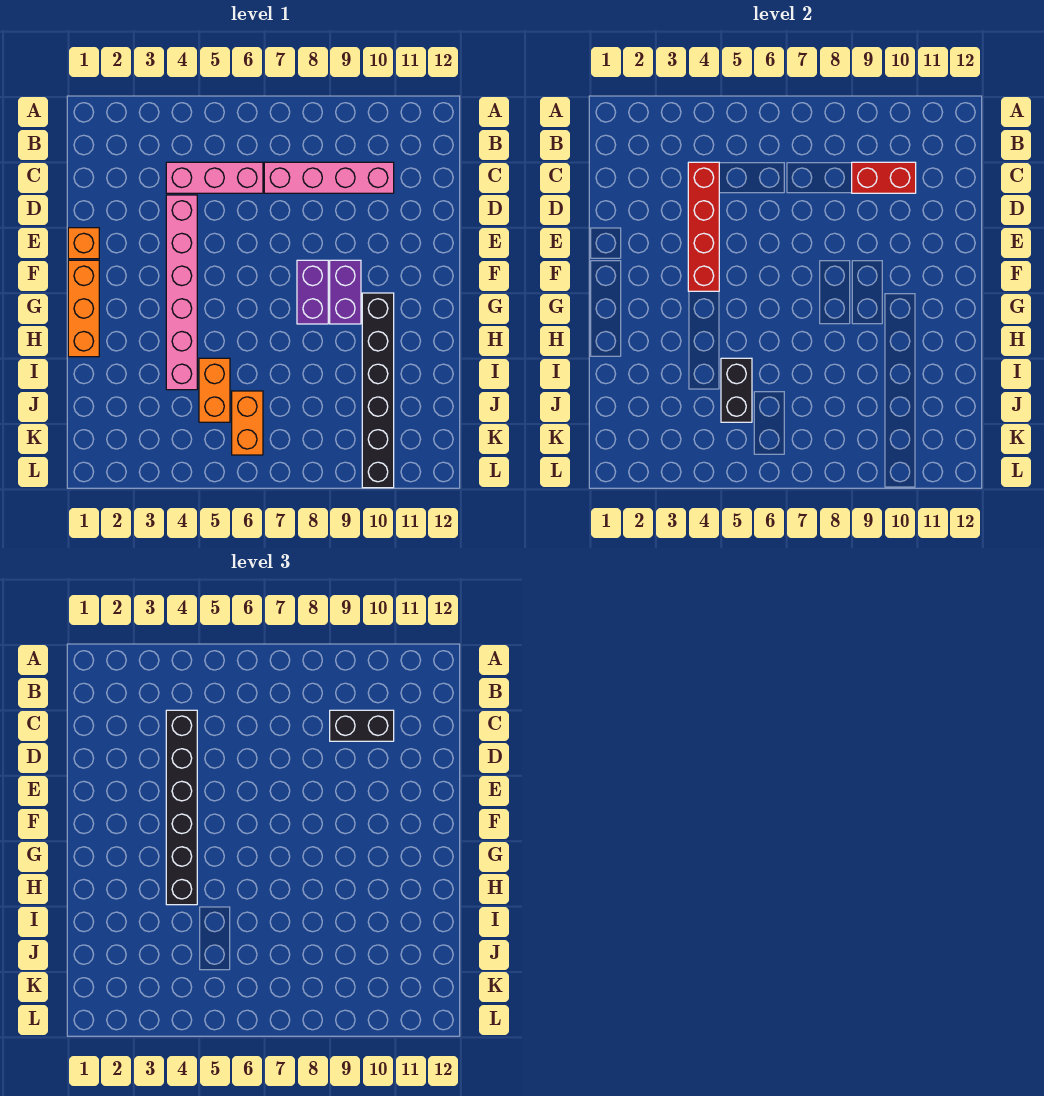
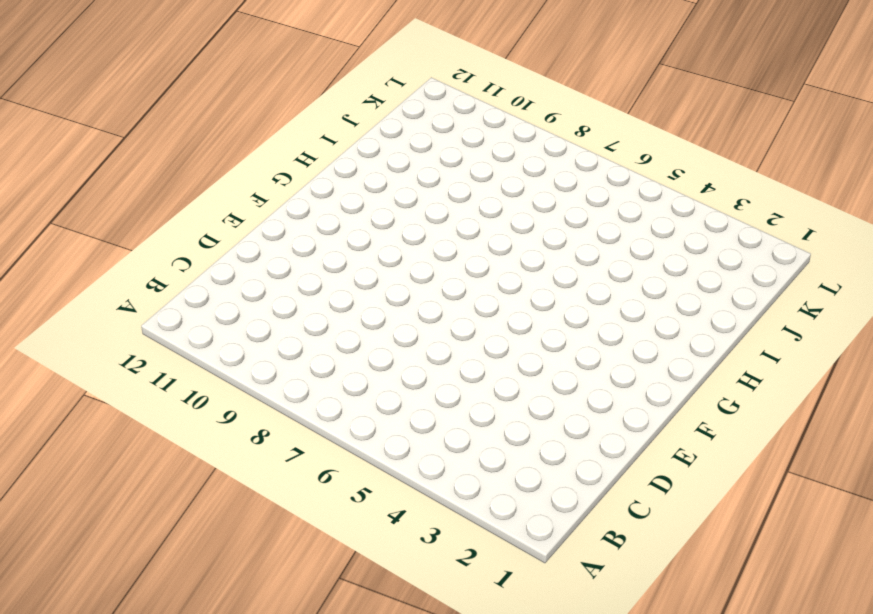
none -> pink 1x3 brick [166,162,263,193]
none -> pink 1x4 brick [264,162,394,193]
none -> pink 1x6 brick [166,195,197,390]

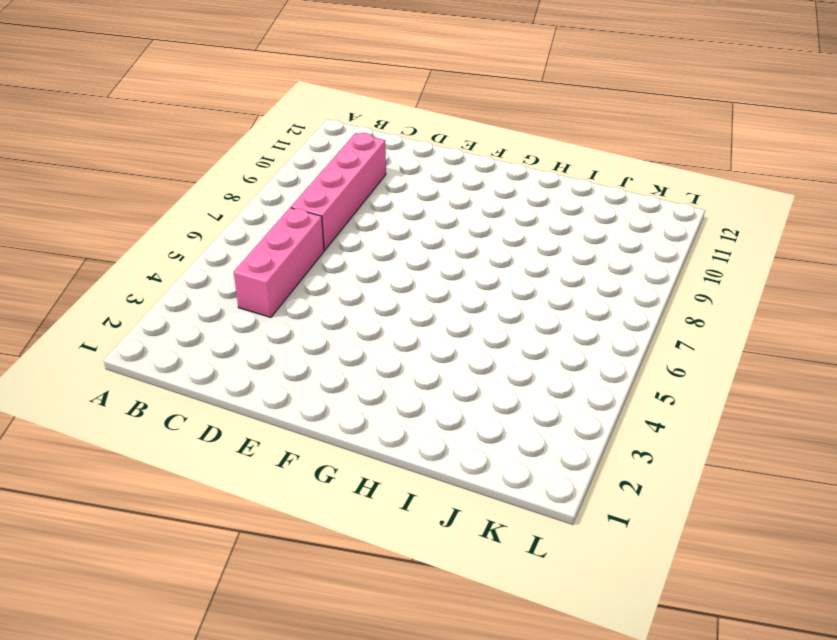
none -> pink 1x6 brick [166,195,197,390]
none -> orange 1x1 brick [68,228,99,259]
none -> orange 1x3 brick [68,260,99,357]

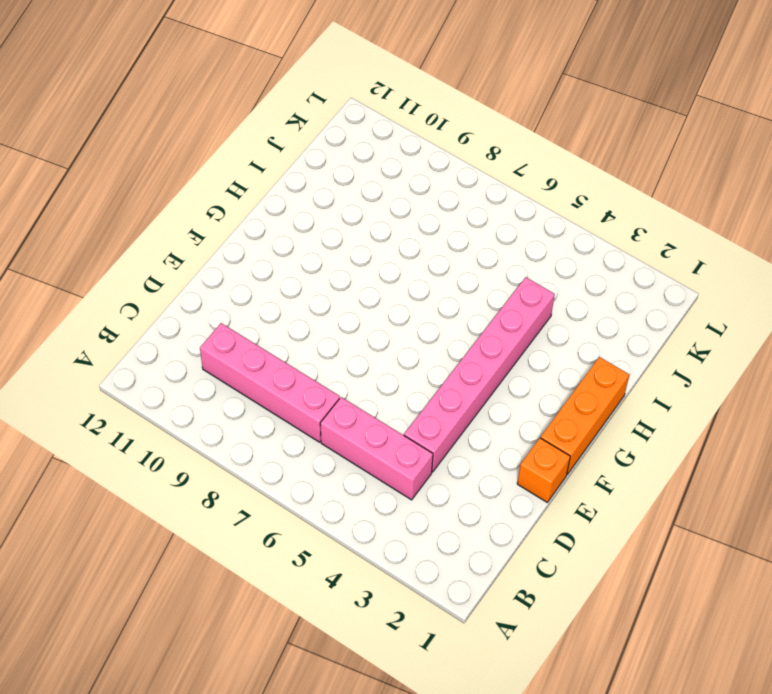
none -> purple 1x2 brick [297,260,328,324]
none -> purple 1x2 brick [330,260,361,324]
none -> black 1x6 brick [362,293,394,488]

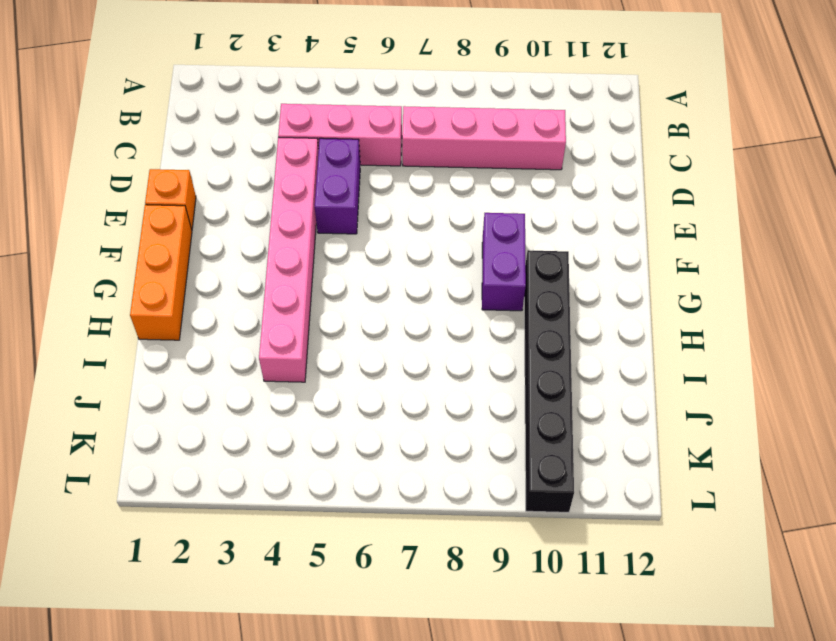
purple 1x2 brick [315,138,360,234] -> purple 1x2 brick moved to [297,260,328,324]
none -> orange 1x2 brick [199,358,230,422]
none -> orange 1x2 brick [232,391,263,455]
none -> red 1x4 brick [688,162,719,291]

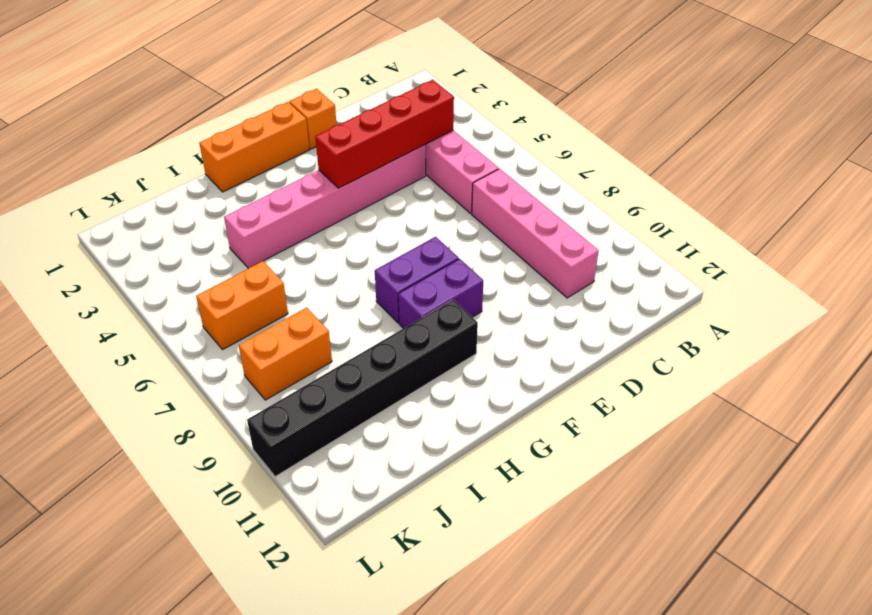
orange 1x2 brick [239,308,332,400] -> orange 1x2 brick moved to [199,358,230,422]
none -> red 1x2 brick [852,162,916,193]
none -> black 1x2 brick [721,358,752,422]
none -> black 1x6 brick [166,710,197,905]

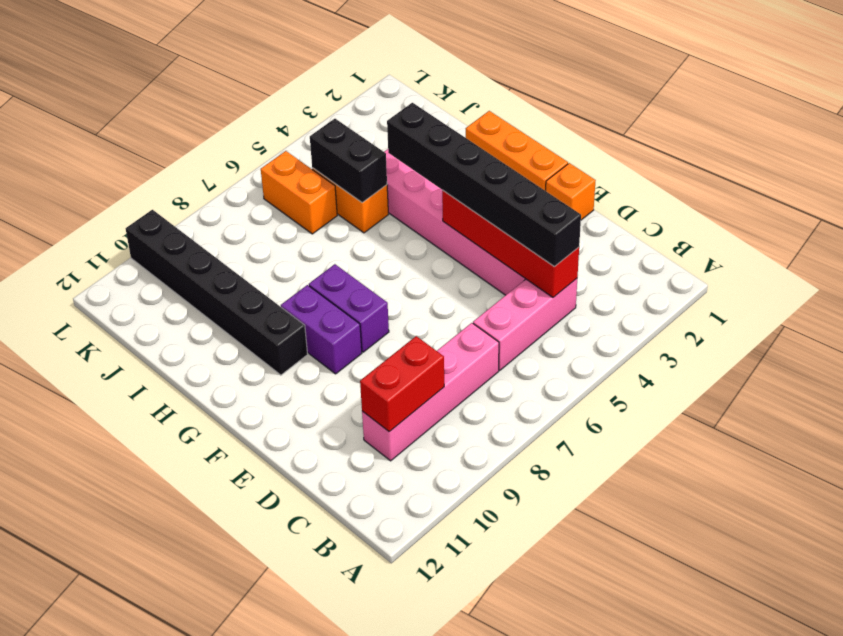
none -> black 1x2 brick [330,710,394,741]

